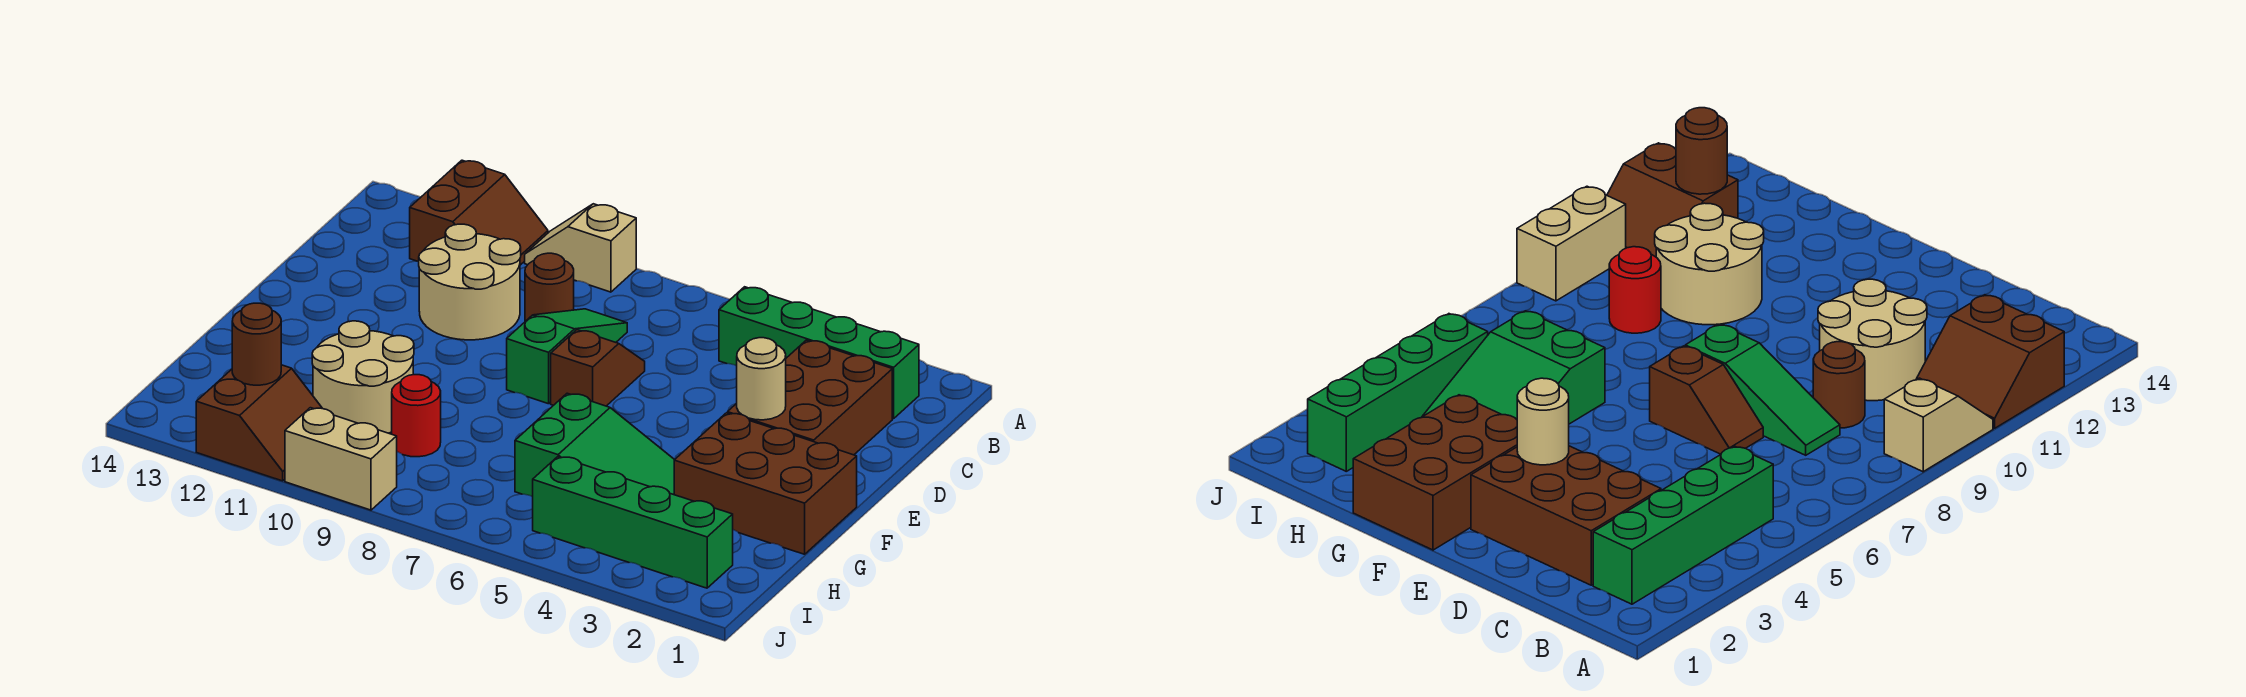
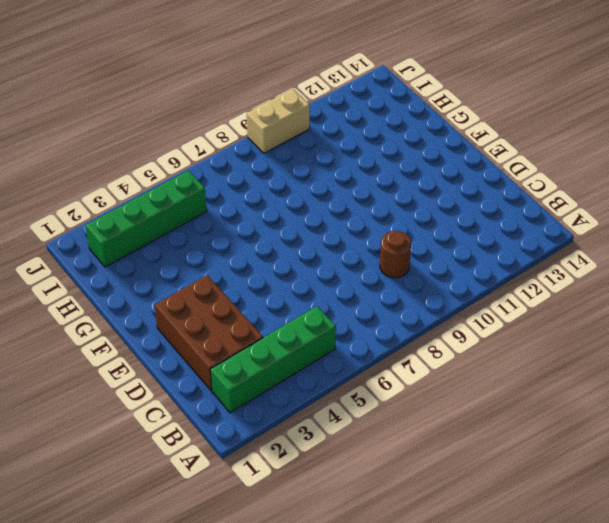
none -> tan 1x2 slope [525,204,636,292]
none -> brown 2x2 slope [410,160,548,265]
none -> green 1x3 slope [507,309,627,404]

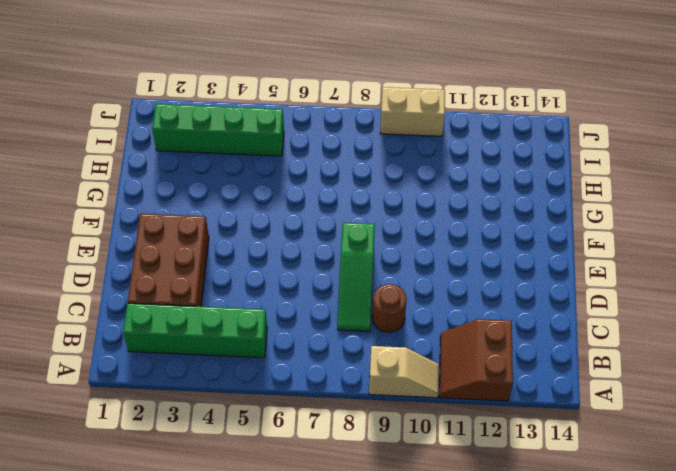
none -> tan 2x2 round brick [419,224,521,340]
none -> brown 1x2 slope [551,330,645,406]
none -> brown 2x3 brick [674,413,857,554]

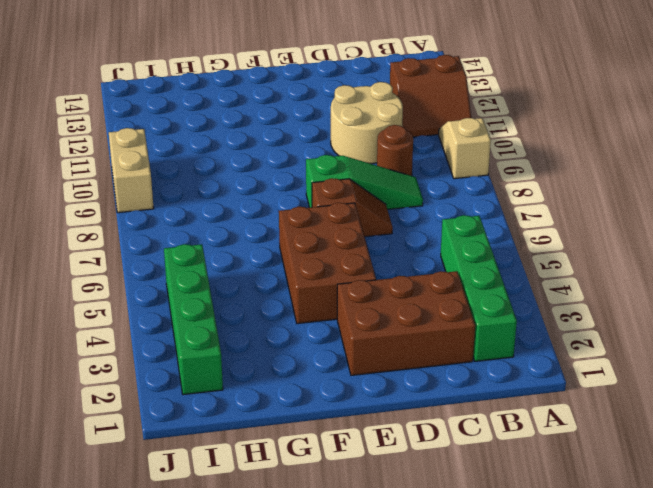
brown 2x3 brick [279,203,376,324] -> brown 2x3 brick moved to [674,413,857,554]
none -> green 2x3 slope [515,393,674,497]
none -> tan 2x2 round brick [312,321,414,433]
none -> red 1x1 round brick [392,375,441,457]

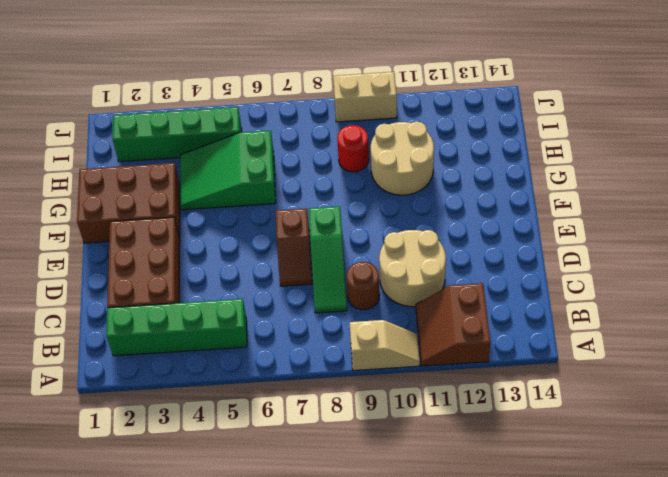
none -> brown 2x2 slope [196,365,323,481]
none -> tan 1x1 round brick [737,338,786,420]
none -> brown 1x1 round brick [232,303,281,385]

